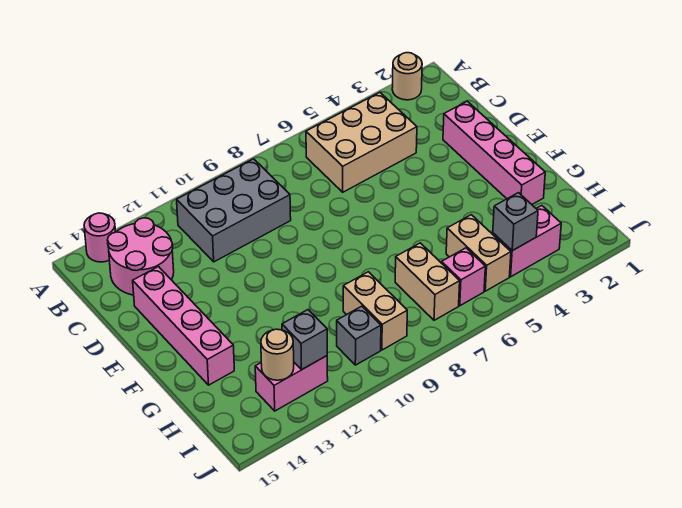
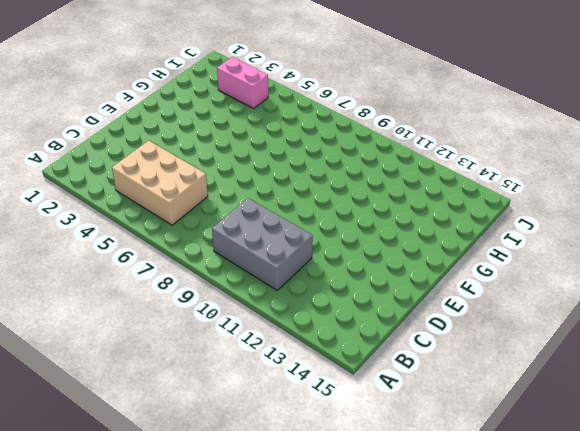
none -> tan 1x1 round brick [392,53,422,100]
none -> pink 1x1 round brick [84,213,116,262]
none -> pink 2x2 round brick [108,218,174,295]

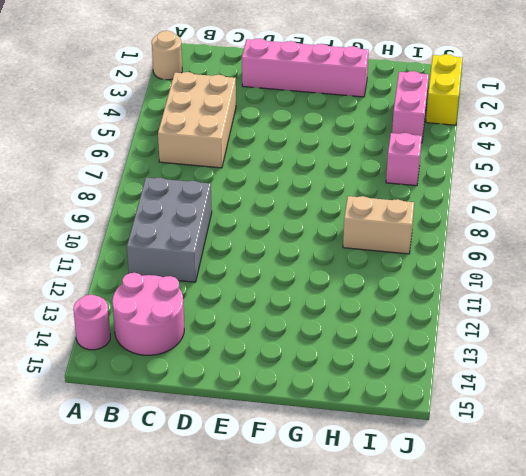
yellow 1x2 brick [426,54,463,125] -> none
none -> pink 1x4 brick [133,267,234,385]
none -> tan 1x2 brick [446,215,511,291]
none -> tan 1x2 brick [395,243,460,320]

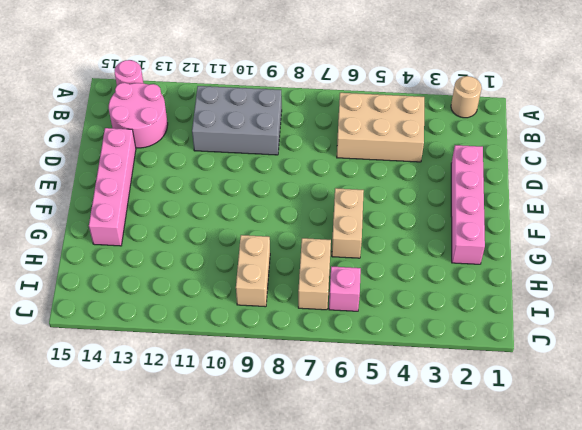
tan 1x2 brick [332,188,364,258] -> tan 1x2 brick moved to [446,215,511,291]
none -> pink 1x2 brick [493,206,561,277]
none -> grey 1x1 brick [337,306,381,365]
none -> pink 1x2 brick [255,356,328,411]

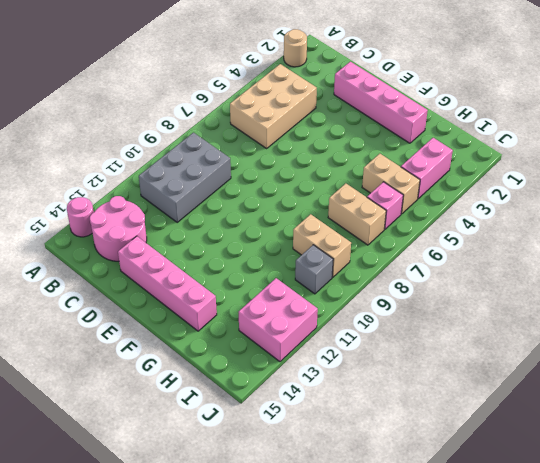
pink 2x2 brick [239,278,318,362] -> pink 1x2 brick [255,356,328,411]
none -> grey 1x1 brick [493,193,538,251]
none -> grey 1x1 brick [282,310,327,369]
none -> tan 1x1 round brick [261,329,294,380]

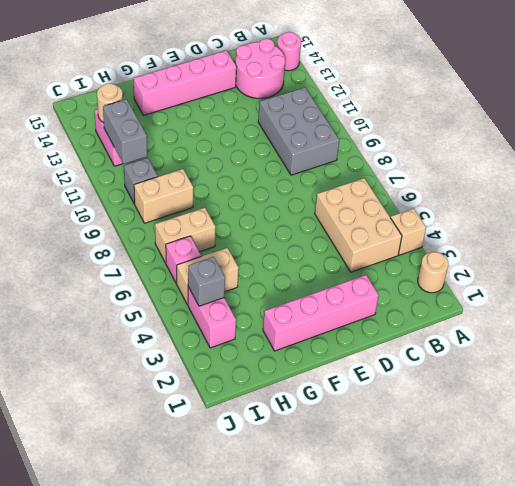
tan 1x1 brick [391,208,426,255] -> none
grey 1x2 brick [103,99,147,164] -> grey 1x1 brick [282,310,327,369]

